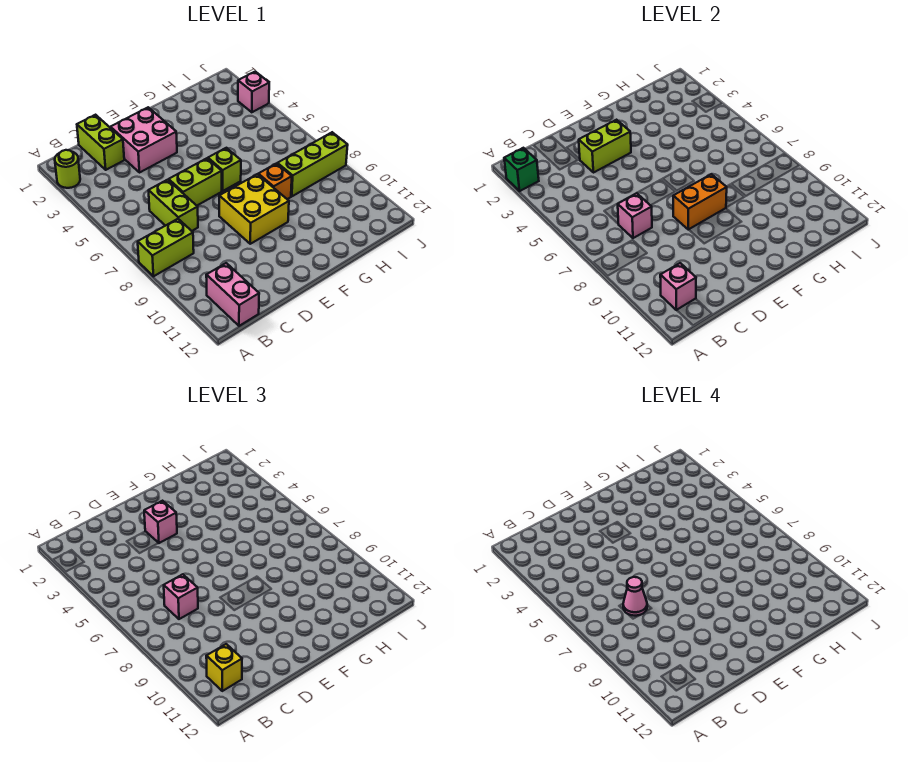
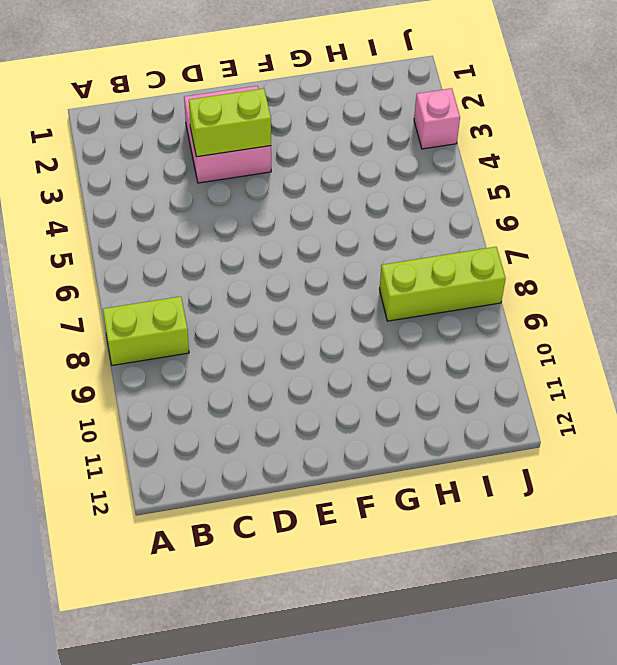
none -> lime 1x1 round brick [55,150,80,188]
none -> pink 1x2 brick [206,263,259,326]
none -> lime 1x2 brick [77,115,124,170]

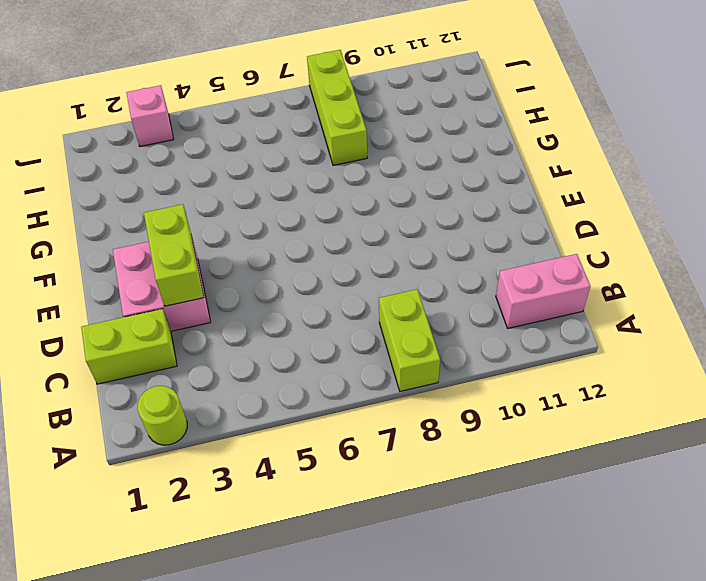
none -> lime 1x2 brick [149,180,198,231]
none -> lime 1x2 brick [169,158,222,205]
none -> yellow 2x2 brick [219,174,289,244]

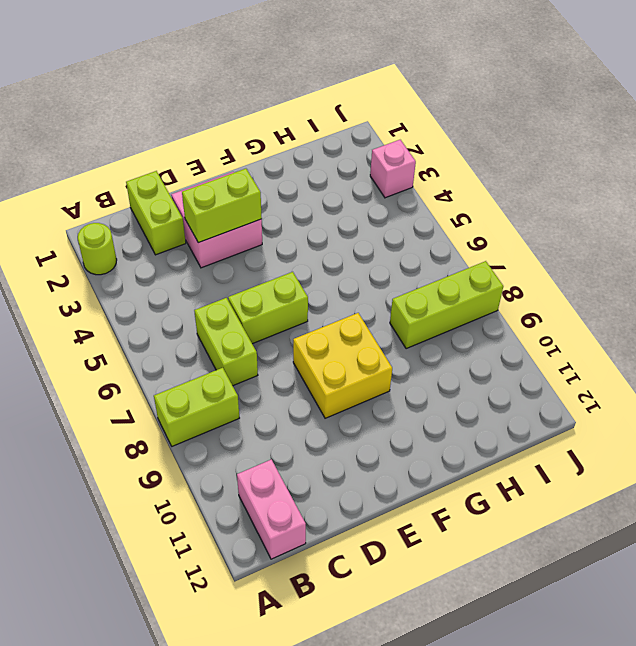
none -> lime 1x1 brick [208,148,241,191]
none -> orange 1x1 brick [258,164,292,199]
none -> green 1x1 brick [504,148,539,191]

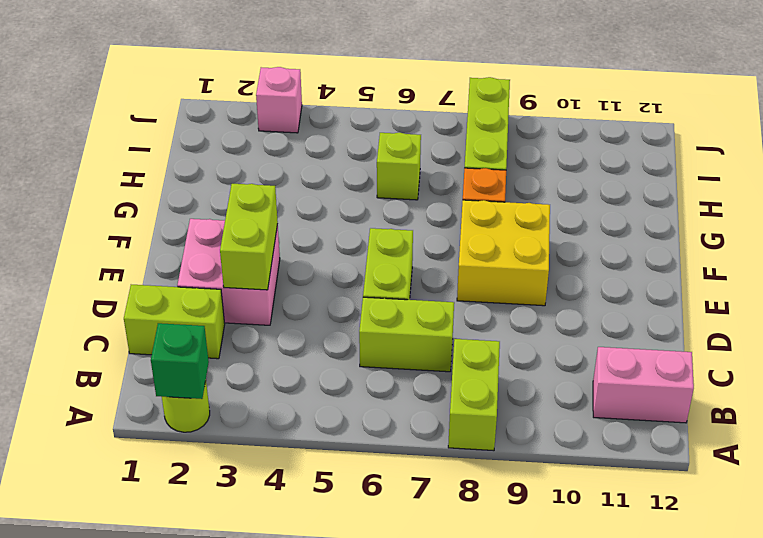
lime 1x1 brick [377,133,421,200] -> lime 1x1 brick moved to [208,148,241,191]
none -> pink 1x1 brick [660,263,696,310]
none -> pink 1x1 brick [618,193,652,238]
none -> orange 1x2 brick [673,174,727,230]

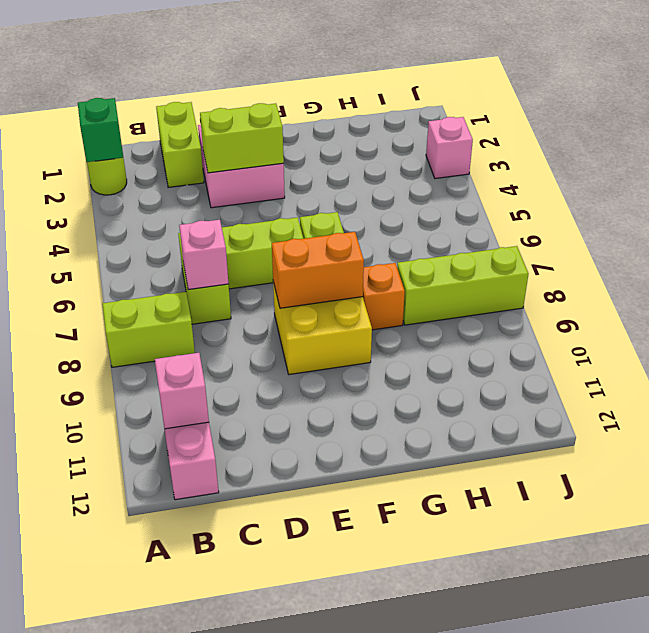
none -> yellow 1x1 brick [206,644,242,691]
none -> pink 1x1 brick [164,574,198,619]
none -> pink 1x1 brick [144,501,177,543]

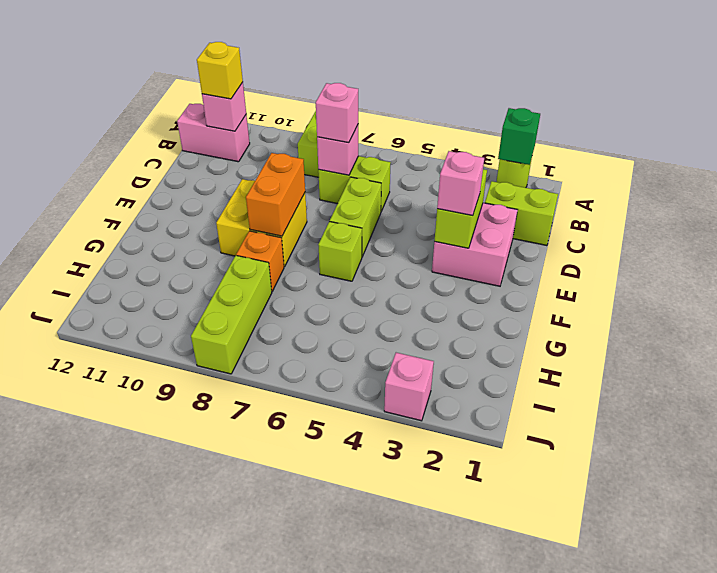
none -> pink 1x1 cone [623,577,647,616]

